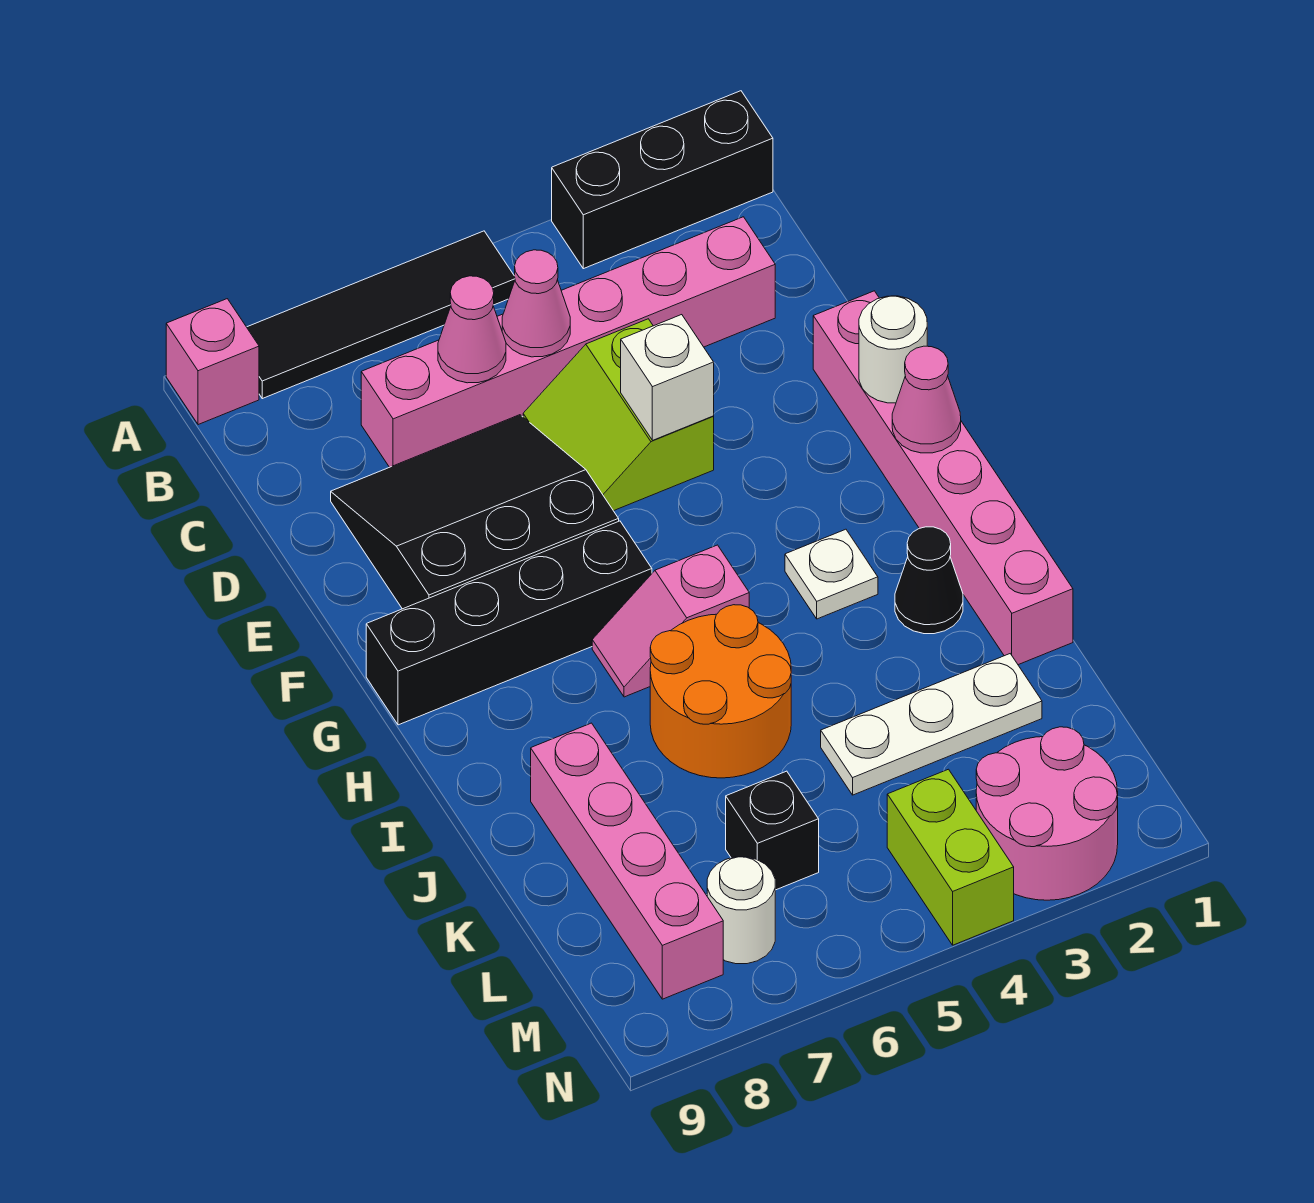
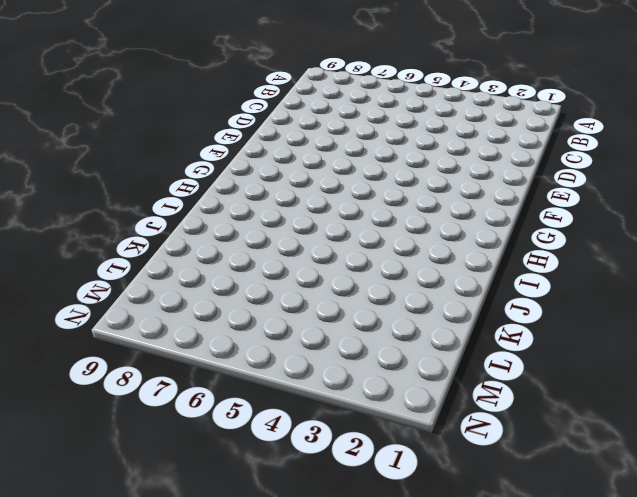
none -> black 1x3 brick [552,91,773,269]
none -> black 1x4 tile [247,231,515,399]
none -> pink 1x1 brick [166,299,259,425]

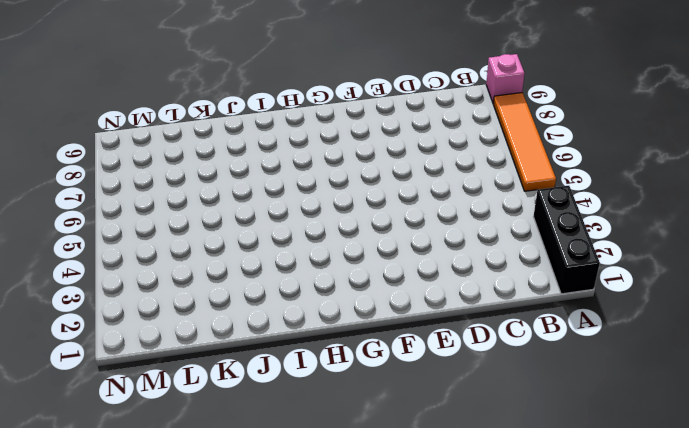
orange 1x4 tile [493,93,556,191] -> black 1x4 tile [247,231,515,399]
none -> pink 1x6 brick [361,217,775,467]
none -> lime 2x2 slope [523,319,714,511]
none -> black 3x3 slope [331,415,619,609]

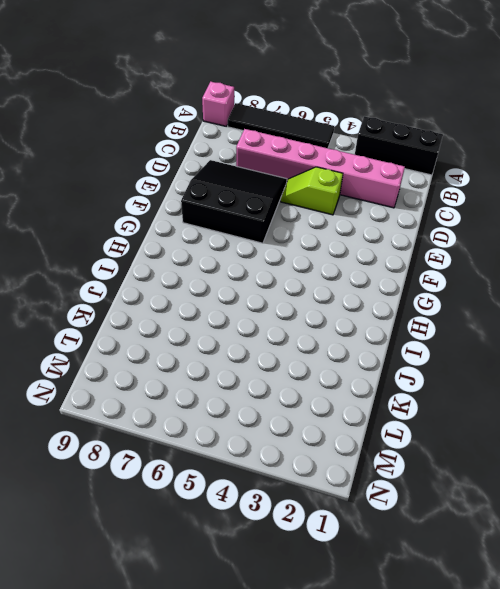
lime 1x2 slope [281,167,343,215] -> lime 2x2 slope [523,319,714,511]
none -> pink 1x6 brick [813,291,1073,665]
none -> black 1x4 brick [366,521,652,725]
none -> white 1x1 plate [785,529,878,619]

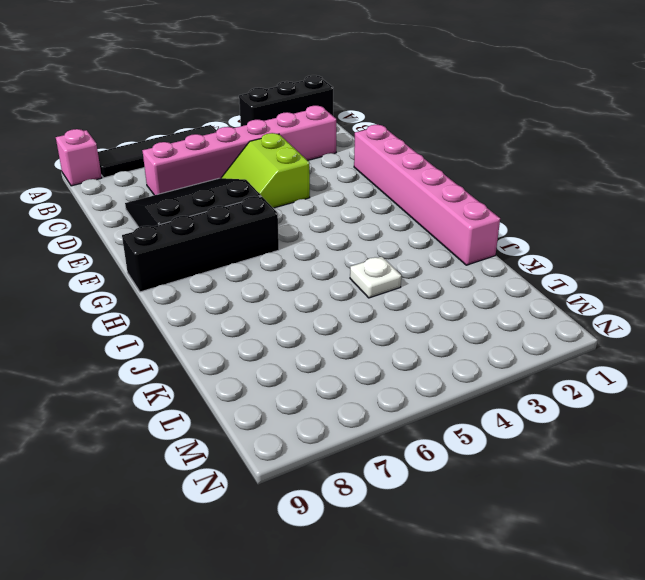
white 1x1 plate [350,257,401,298] -> white 1x1 plate moved to [785,529,878,619]
none -> pink 1x2 slope [592,545,749,697]
none -> black 1x1 cone [895,527,963,634]
none -> orange 2x2 round brick [650,605,791,778]

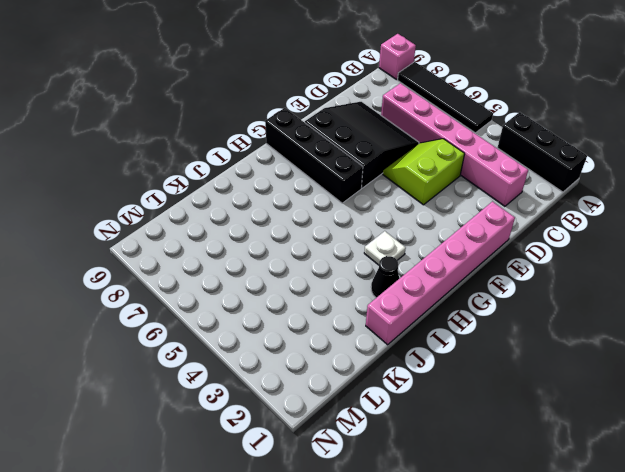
none -> pink 1x2 slope [592,545,749,697]
none -> orange 2x2 round brick [650,605,791,778]
none -> pink 1x4 brick [531,723,723,999]

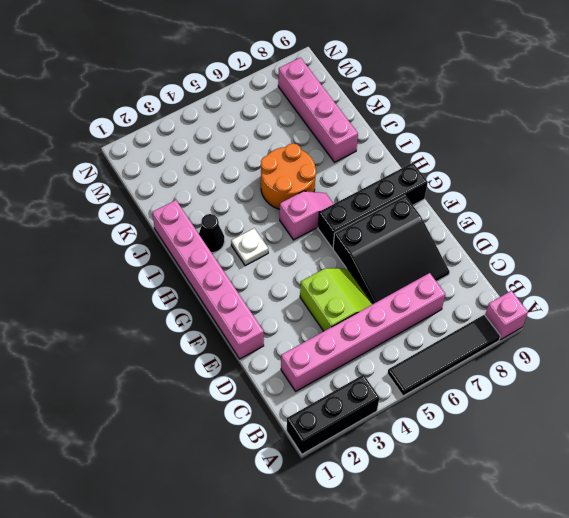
none -> white 1x3 plate [821,654,1042,795]
none -> black 1x1 brick [726,771,819,890]
none -> pink 2x2 round brick [976,727,1118,900]

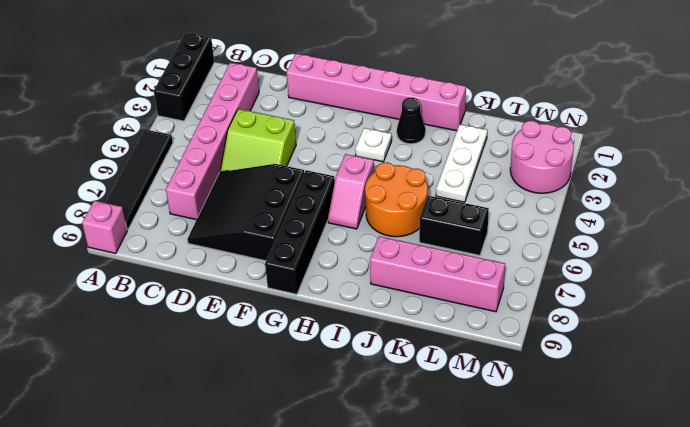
black 1x2 brick [419,196,489,255] -> black 1x1 brick [726,771,819,890]
none -> lime 1x2 brick [887,769,1014,945]
none -> white 1x1 round brick [707,857,775,964]
none -> pink 1x1 cone [502,250,570,357]

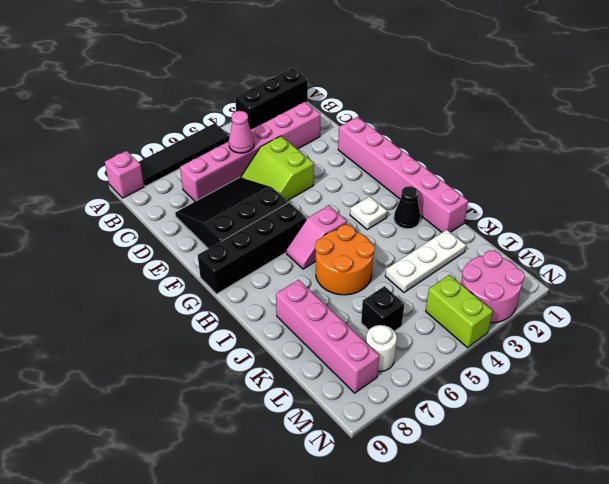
none -> pink 1x1 cone [438,276,506,383]
none -> white 1x1 brick [621,315,714,440]
none -> white 1x1 round brick [859,296,927,403]

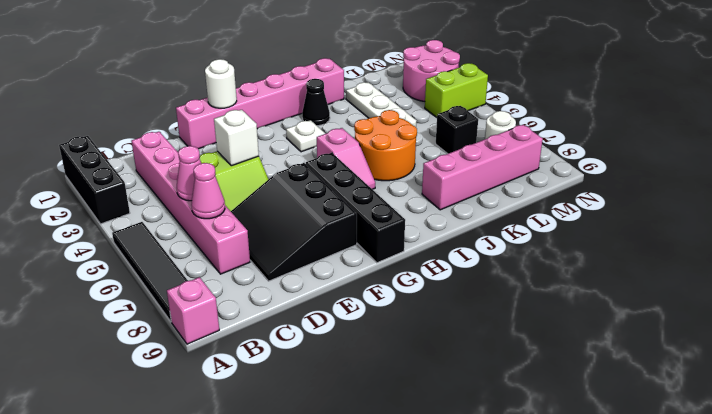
none -> pink 1x1 cone [892,346,961,453]

